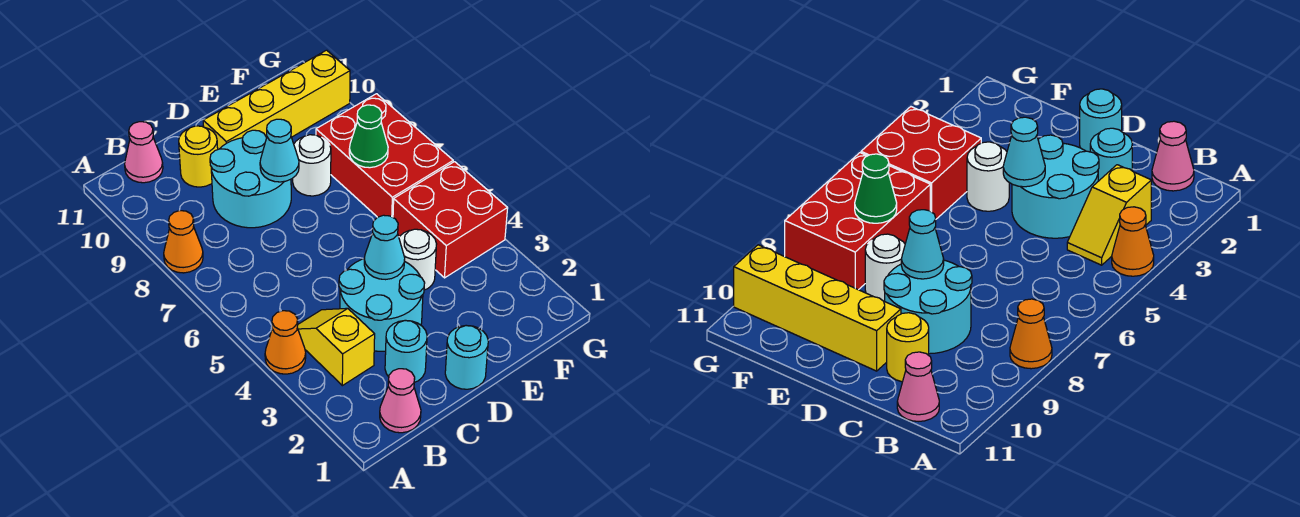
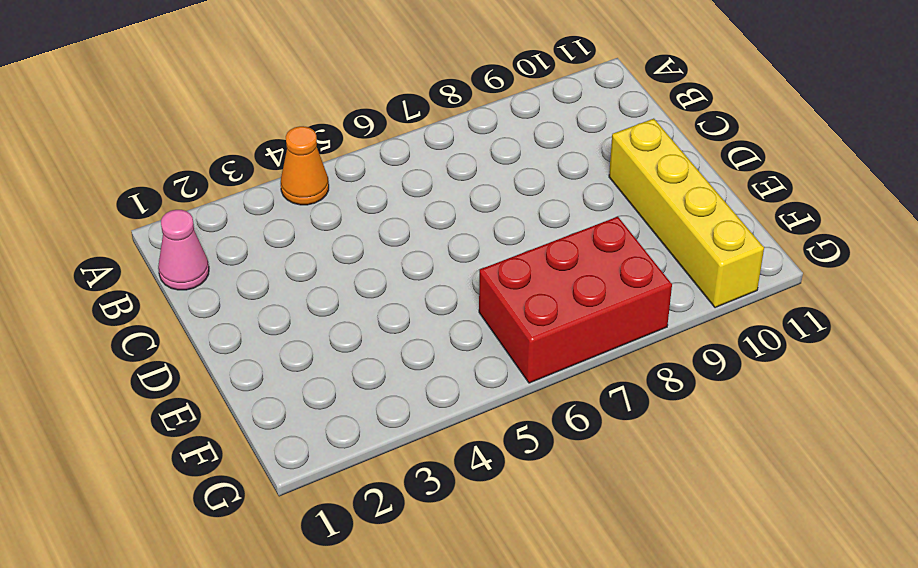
none -> orange 1x1 cone [164,211,203,273]
none -> yellow 1x2 slope [297,308,375,386]
none -> pink 1x1 cone [125,122,163,183]

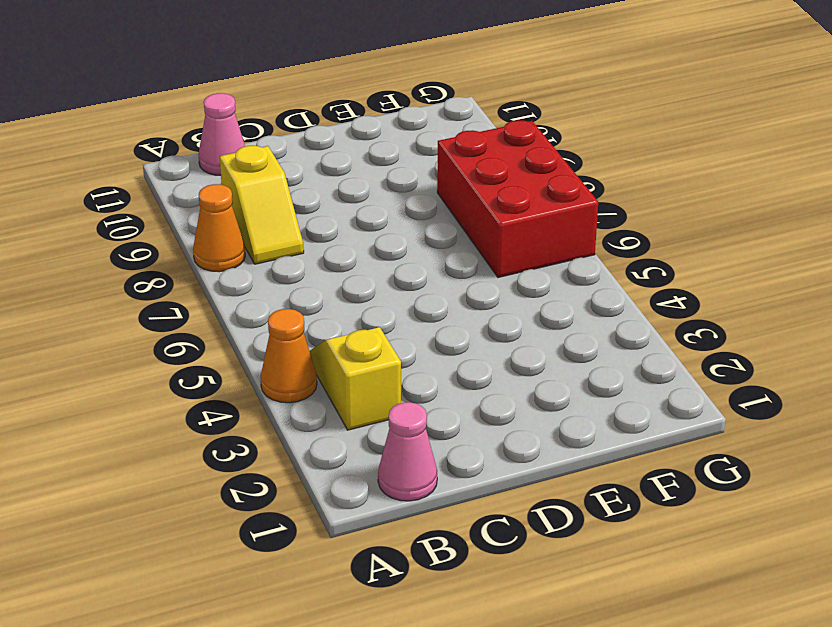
yellow 1x2 slope [220,146,304,264] -> none
none -> cyan 1x1 round brick [385,320,427,383]
none -> cyan 2x2 round brick [339,259,425,351]
none -> cyan 2x2 round brick [210,130,291,228]

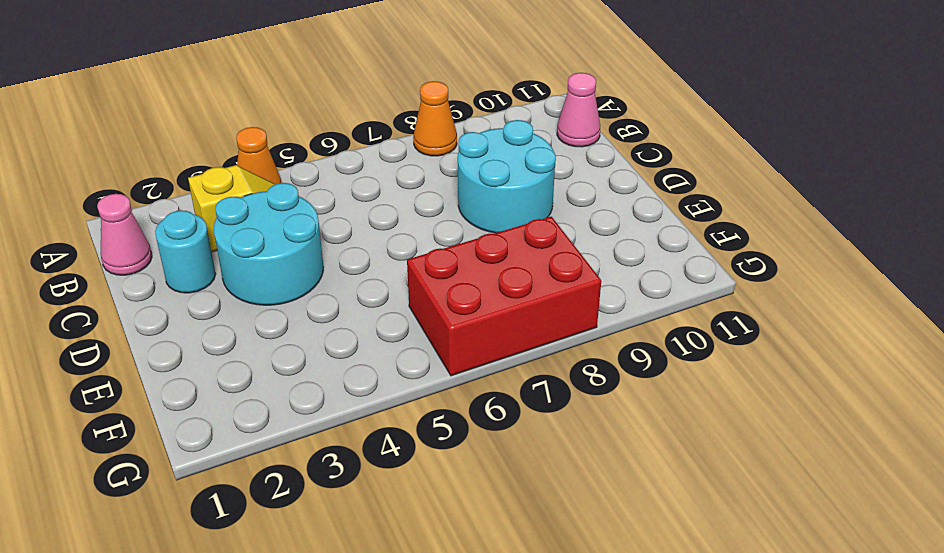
none -> yellow 1x1 round brick [179,126,218,187]
none -> cyan 1x1 round brick [445,326,488,389]
none -> yellow 1x4 brick [203,50,350,149]

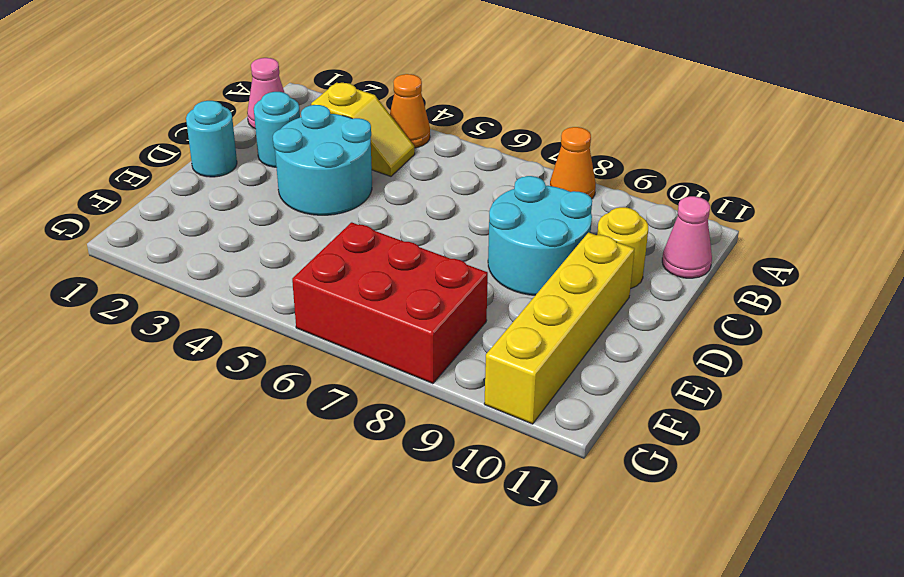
none -> white 1x1 round brick [399,229,436,290]
none -> white 1x1 round brick [293,135,331,196]
none -> red 2x2 brick [393,162,508,278]

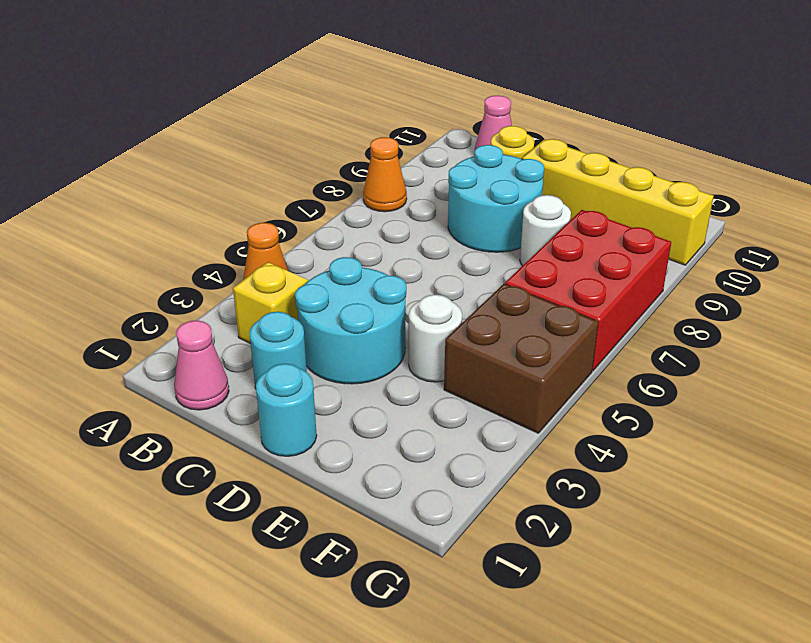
brown 2x2 brick [444,284,598,433] -> red 2x2 brick [393,162,508,278]
none -> cyan 1x1 cone [364,215,405,280]
none -> cyan 1x1 cone [260,119,299,182]
none -> green 1x1 cone [349,105,388,168]

